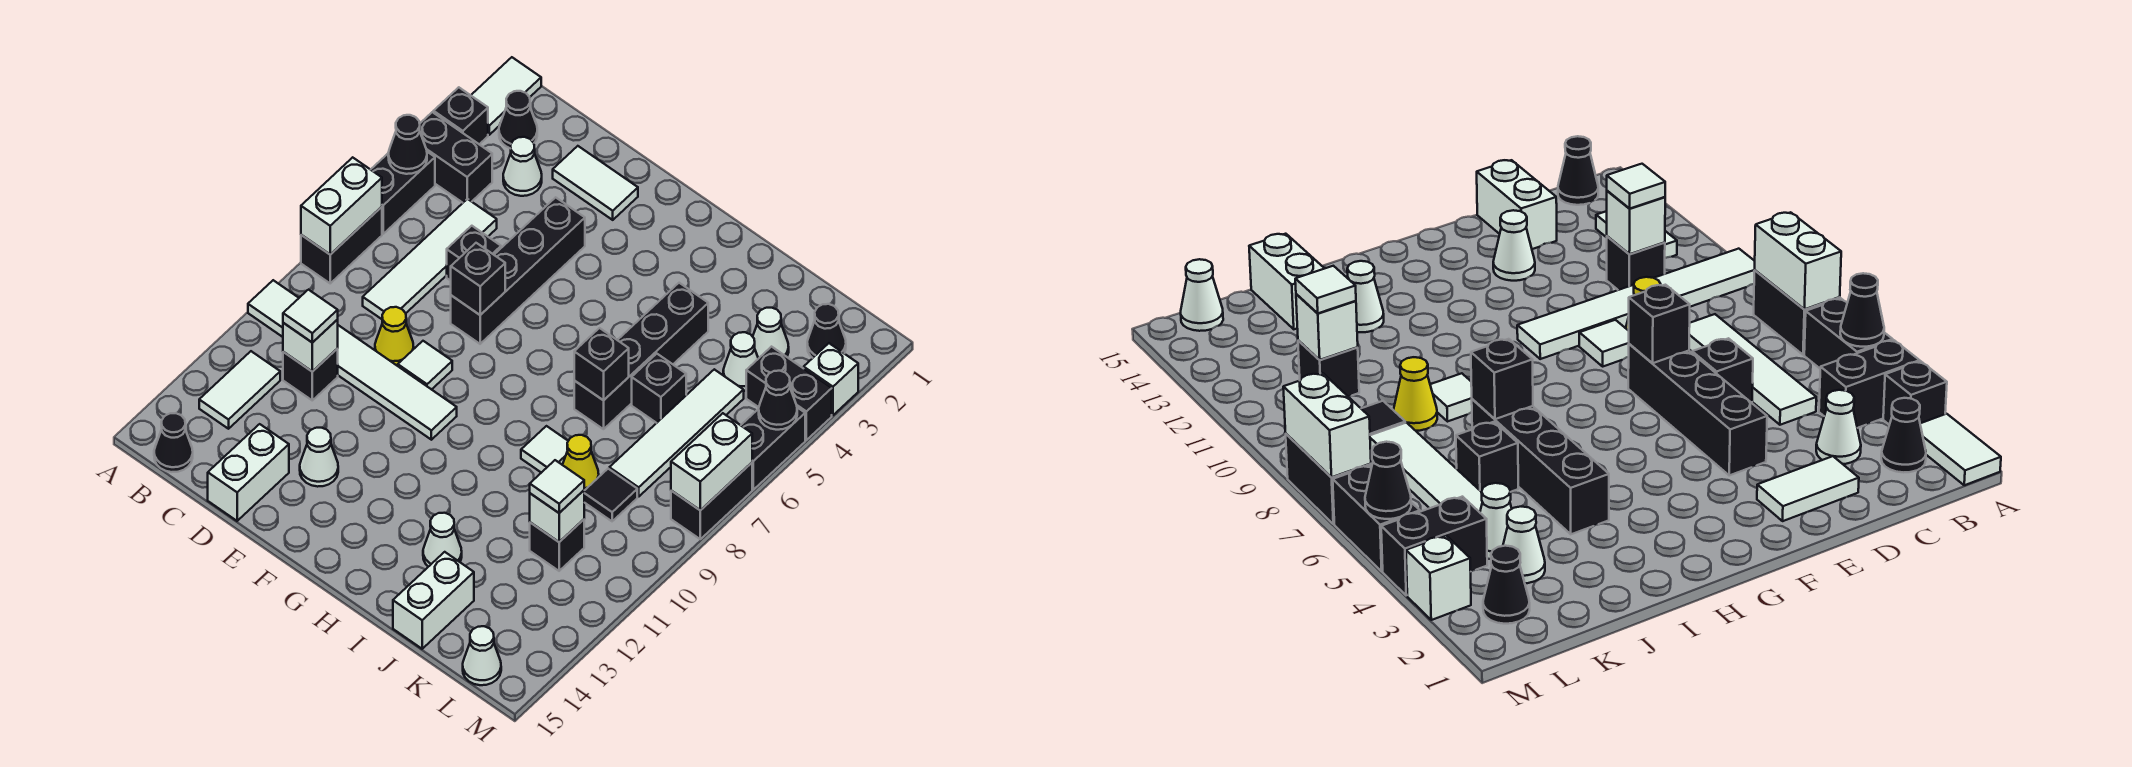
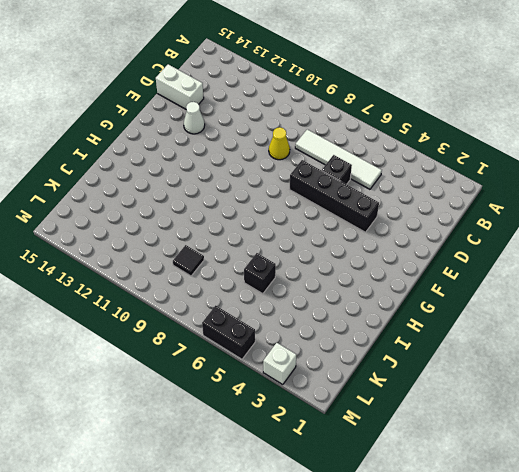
none -> white 1x2 tile [471,57,541,135]
none -> black 1x1 brick [434,87,488,144]
none -> black 1x2 brick [420,112,492,203]
none -> black 1x2 brick [371,152,435,234]

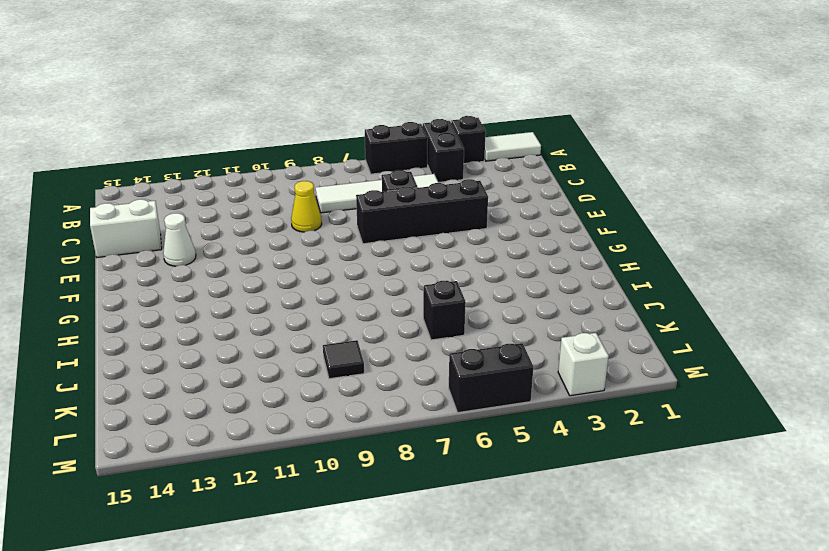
none -> black 1x2 brick [301,207,382,283]
none -> white 1x6 tile [248,280,457,440]
none -> black 1x1 cone [499,91,537,149]
none -> white 1x2 tile [199,351,280,429]

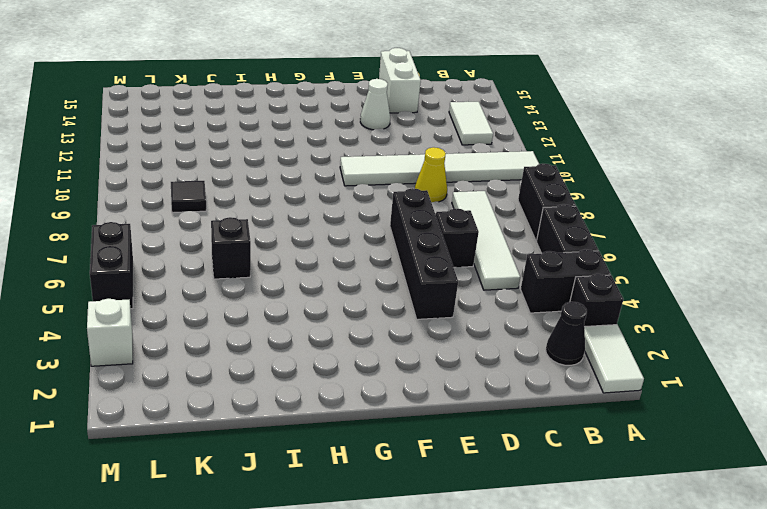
none -> black 1x1 cone [154,413,193,472]
none -> white 1x1 cone [503,137,542,196]
none -> black 1x1 brick [283,349,338,400]
none -> white 1x2 tile [553,146,638,220]

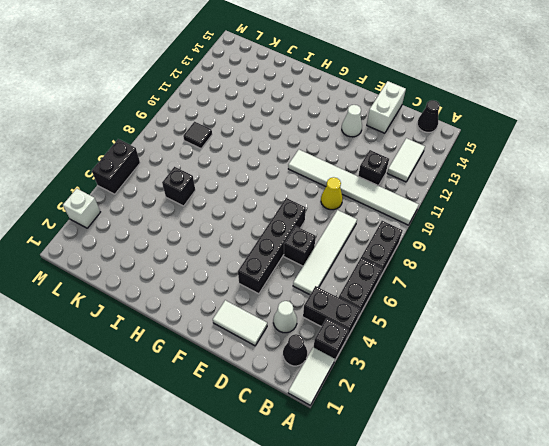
none -> white 1x1 tile [398,341,452,390]
none -> black 1x4 brick [574,283,708,429]
none -> white 1x1 tile [521,426,568,473]
none -> white 1x1 cone [423,513,462,567]

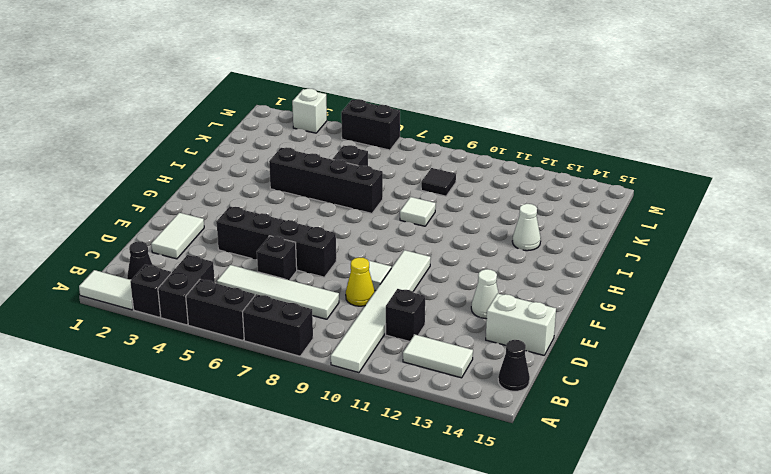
none -> white 1x1 cone [503,137,542,196]
none -> yellow 1x1 cone [563,435,599,490]
none -> white 1x2 brick [393,552,474,649]
none -> white 1x1 cone [753,308,789,359]

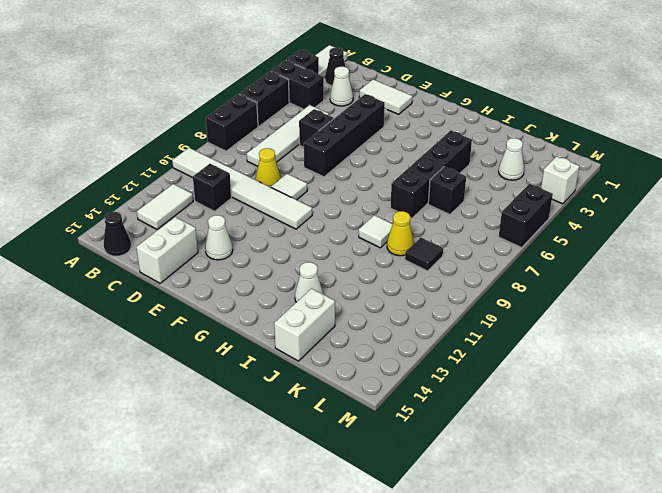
none -> white 1x1 cone [723,332,758,391]
none -> white 1x4 tile [609,369,744,497]
none -> black 1x1 brick [530,520,584,571]
none -> black 1x1 cone [807,304,846,358]

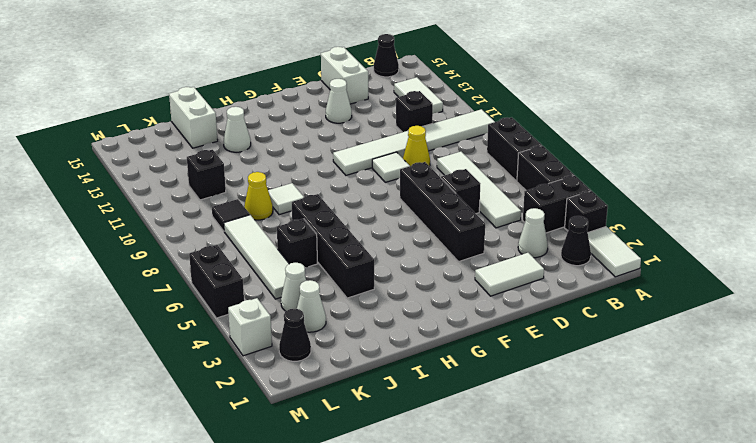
none -> black 1x2 brick [746,347,832,440]
none -> white 1x1 cone [463,626,501,685]
none -> black 1x2 brick [671,463,752,539]
none -> black 1x1 cone [388,115,427,174]

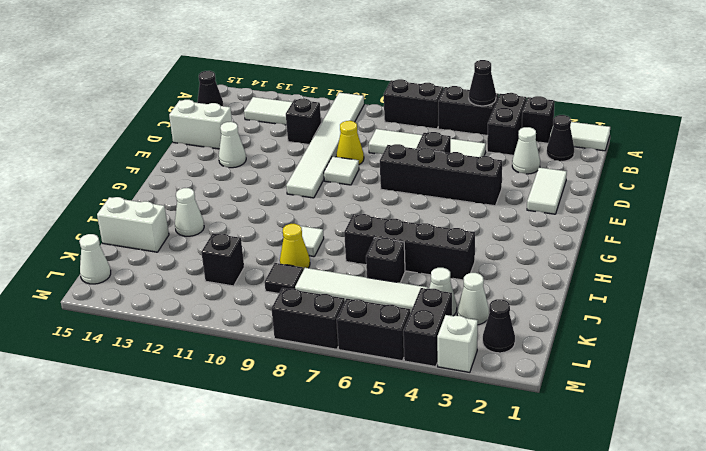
none -> white 1x2 brick [301,157,382,255]
none -> white 1x1 brick [283,320,338,372]
none -> black 1x1 brick [451,243,505,315]
none -> black 1x1 brick [574,328,629,400]

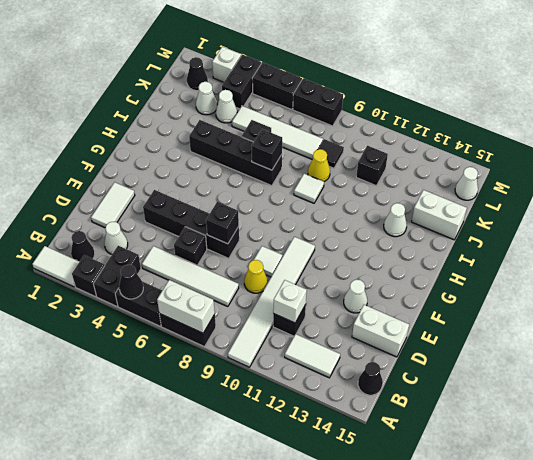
none -> white 1x1 brick [530,490,584,542]
none -> black 1x1 cone [759,371,797,430]
none -> white 1x2 brick [671,413,752,510]
none -> white 1x1 tile [283,290,338,343]

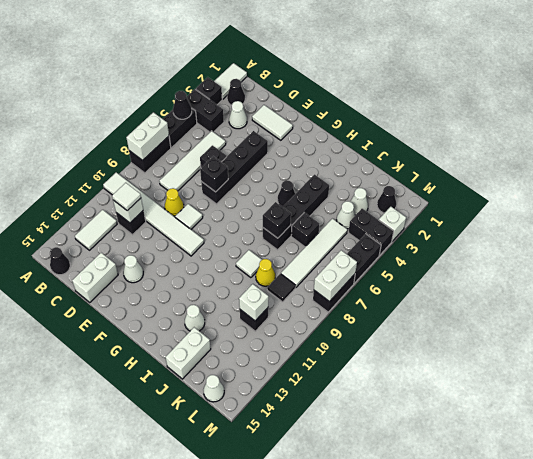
black 1x1 cone [277,181,295,207] -> black 1x1 cone moved to [759,371,797,430]
none -> white 1x1 tile [530,460,584,513]

